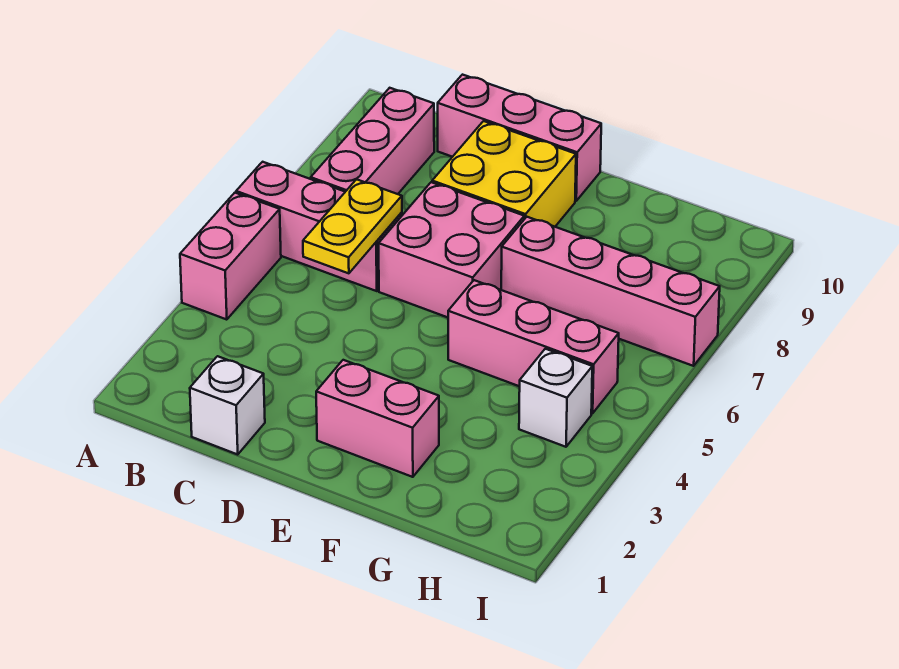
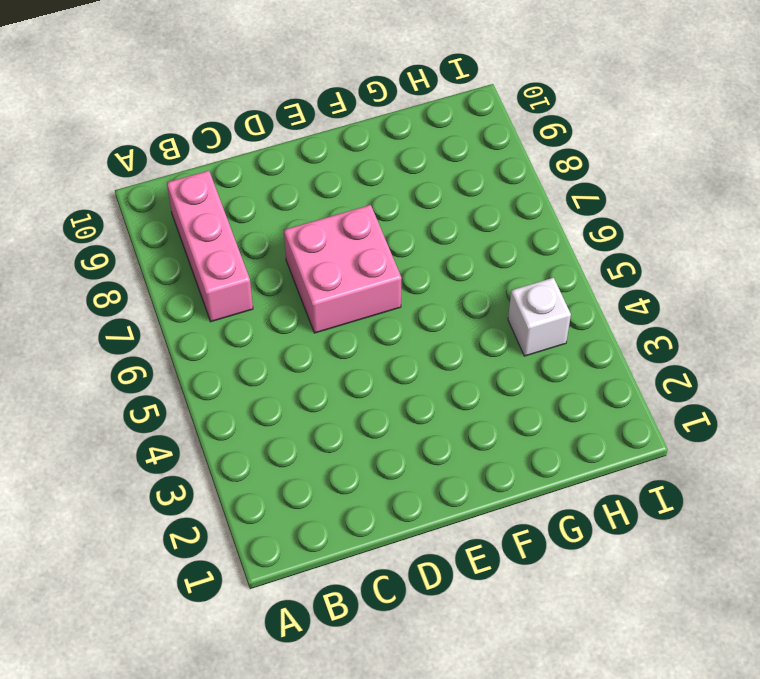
none -> pink 1x2 brick [180,193,281,320]
none -> pink 1x3 brick [236,162,402,291]
none -> white 1x1 brick [190,356,265,454]

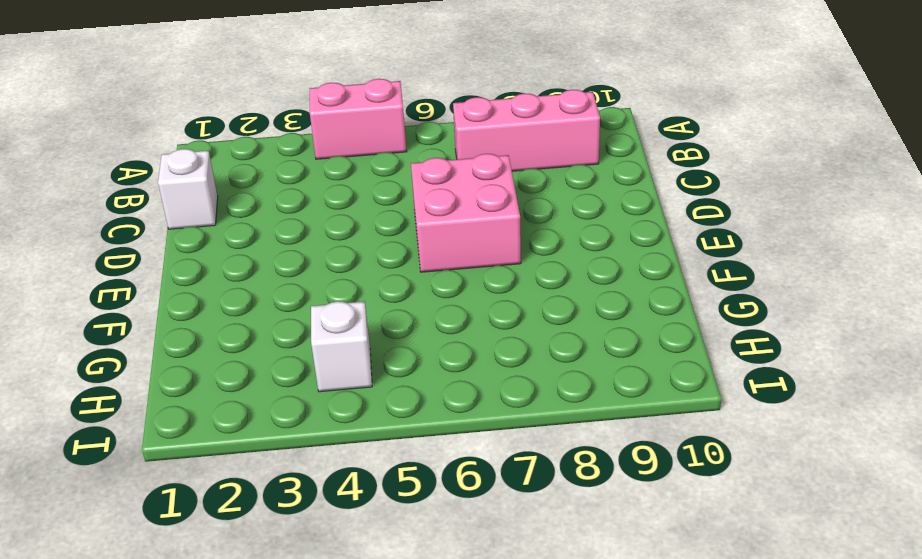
none -> pink 1x3 brick [236,162,402,291]
none -> pink 1x3 brick [438,75,601,201]
none -> yellow 2x2 brick [432,121,576,227]

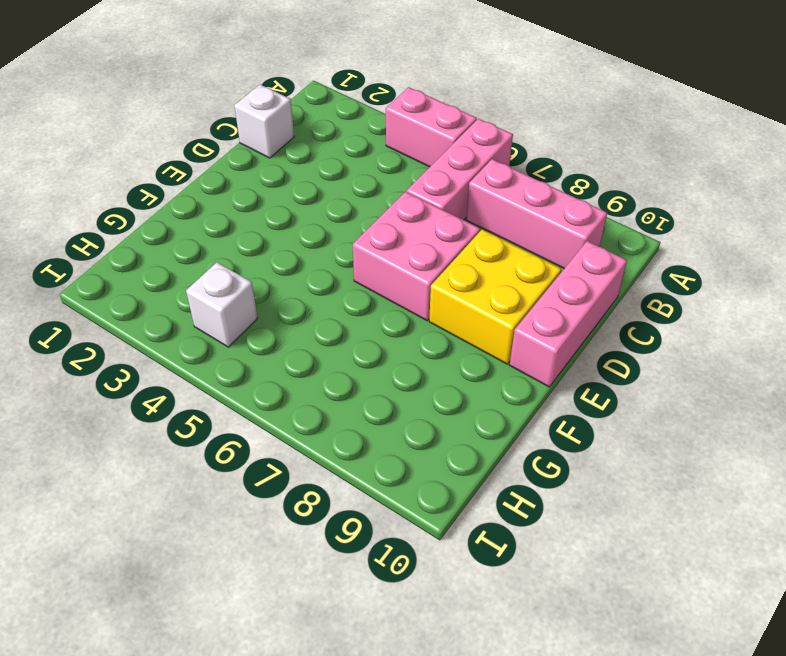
none -> pink 1x2 brick [316,360,439,477]
none -> pink 1x3 brick [448,280,619,414]
none -> pink 1x4 brick [501,217,720,366]

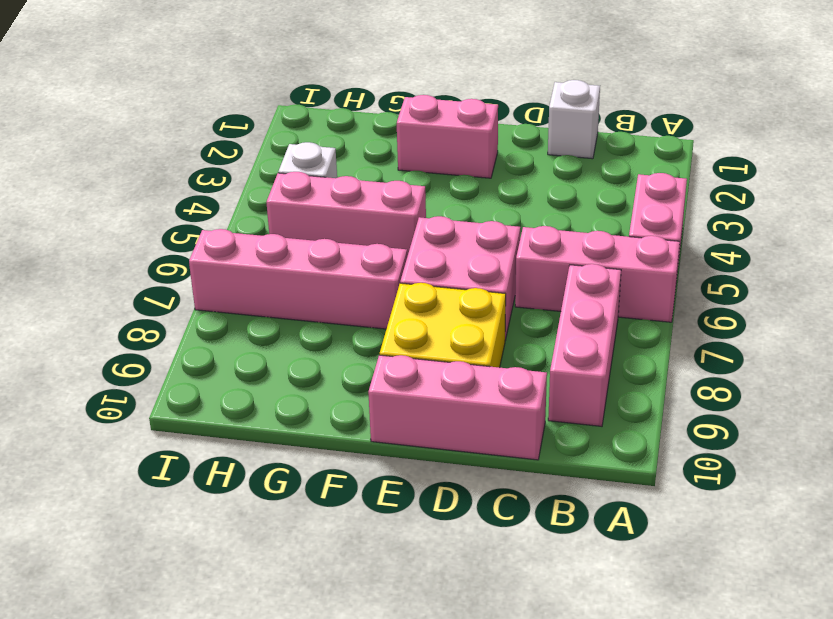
none -> yellow 1x2 plate [303,179,402,273]

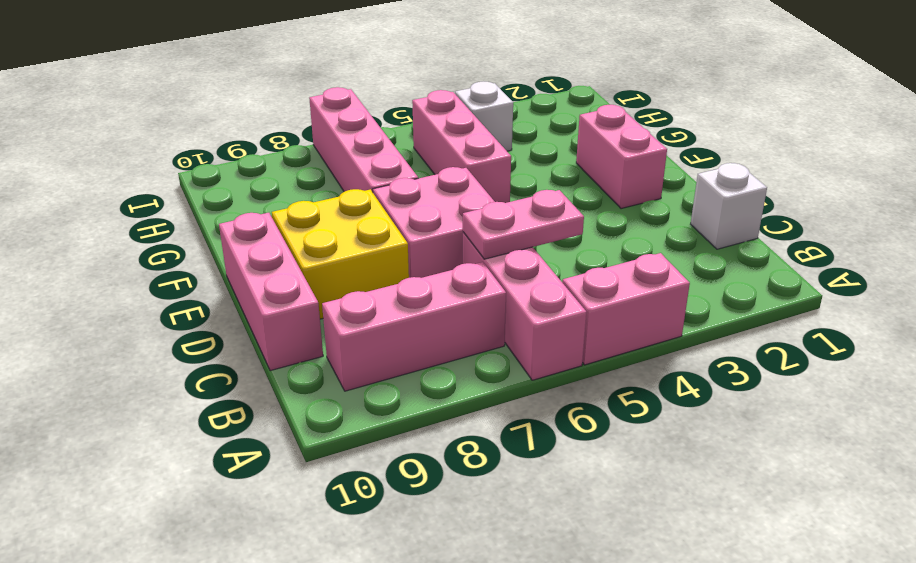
pink 1x2 plate [463,190,584,259] -> yellow 1x2 plate [303,179,402,273]

